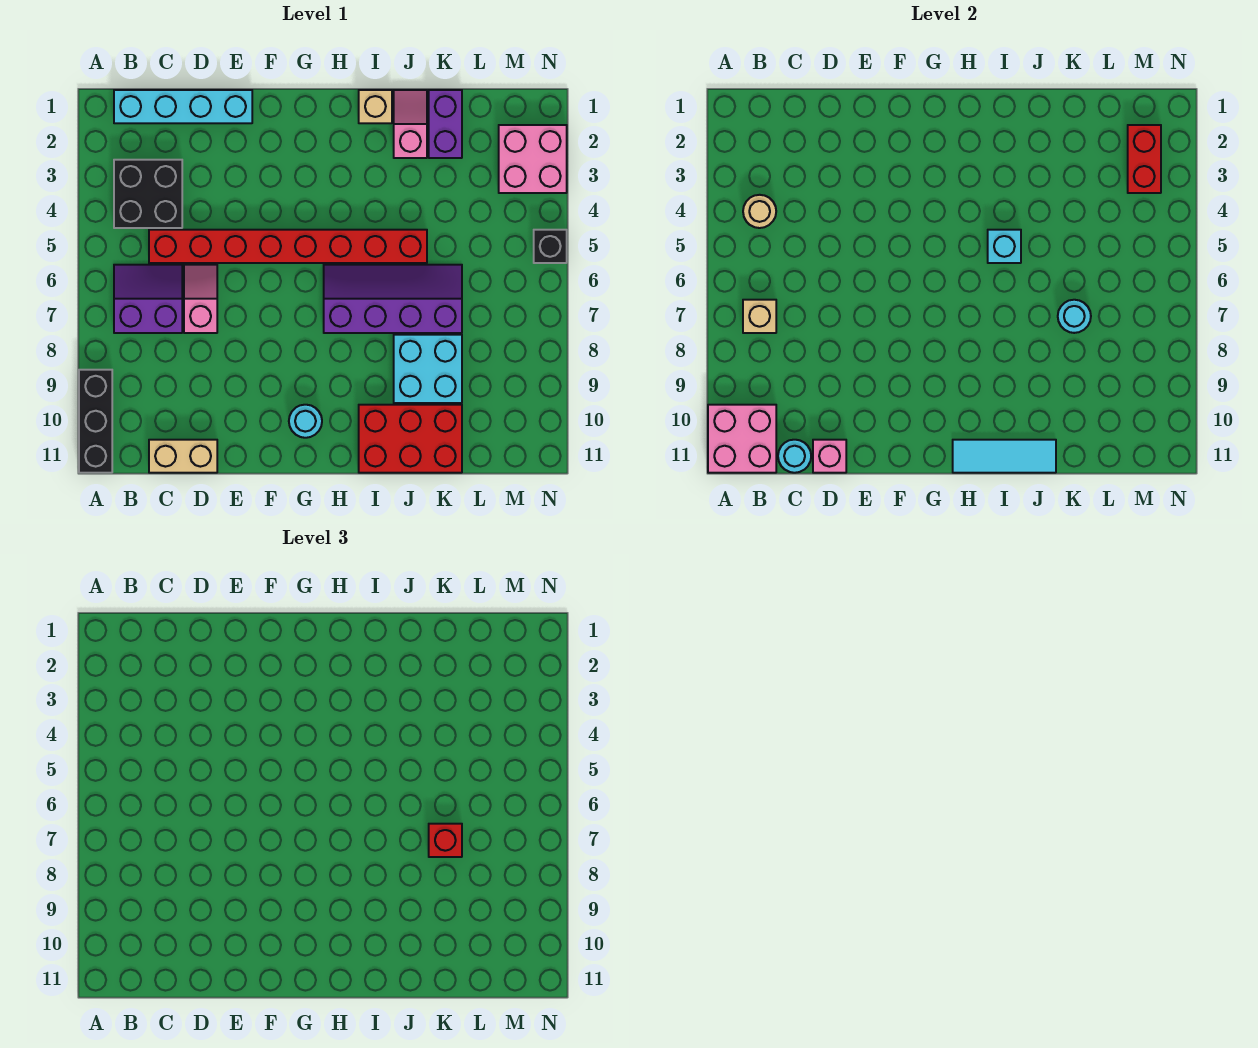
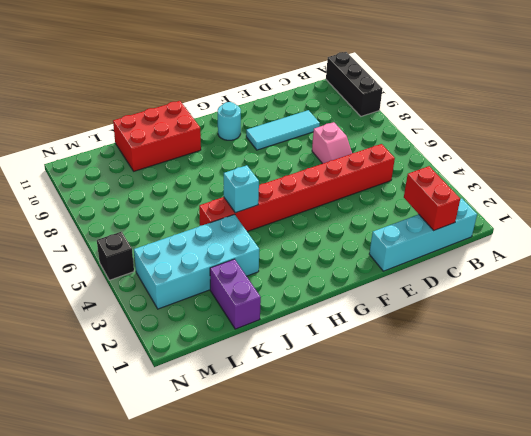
red 1x2 brick [404,166,460,231] -> red 1x2 brick moved to [1128,125,1161,193]
cyan 1x3 tile [246,110,320,150] -> cyan 1x3 tile moved to [953,440,1056,473]
cyan 2x4 brick [134,214,259,309] -> pink 2x2 brick [499,125,567,193]
none -> black 2x2 brick [114,160,182,228]
none -> purple 2x2 slope [114,265,182,333]
none -> tan 1x2 brick [149,440,217,473]

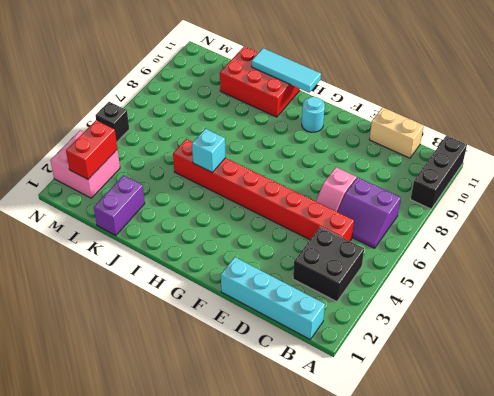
none -> purple 2x4 slope [324,265,462,333]
none -> tan 1x1 brick [359,90,392,123]
none -> pink 1x2 slope [394,90,427,158]

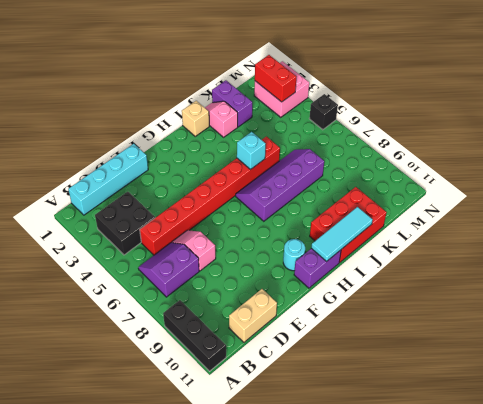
purple 1x2 brick [294,248,341,288] -> none
none -> cyan 2x2 brick [394,335,462,403]
none -> pink 2x2 brick [708,405,776,473]
none -> tan 1x1 round brick [743,195,776,228]

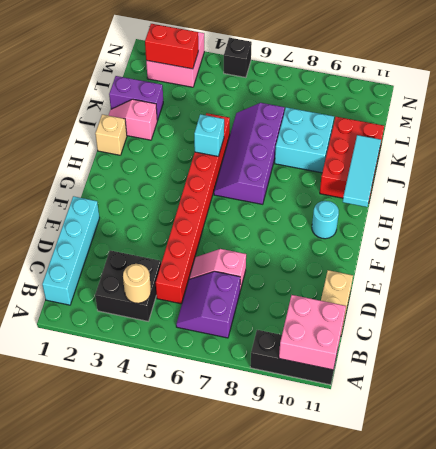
none -> tan 1x1 brick [743,300,776,333]
none -> cyan 1x1 round brick [778,440,811,473]
none -> pink 1x1 brick [813,440,846,473]

